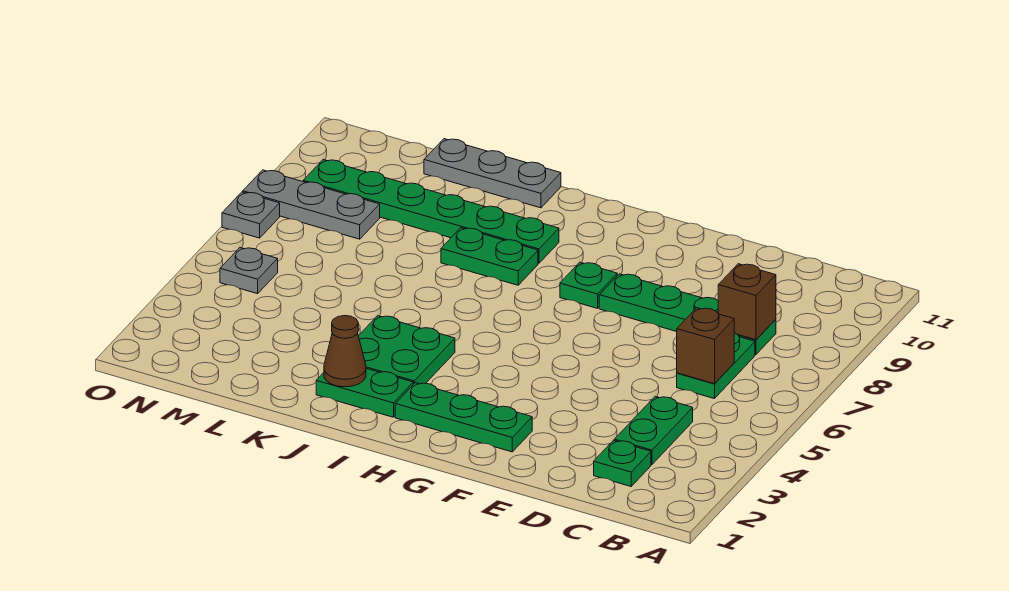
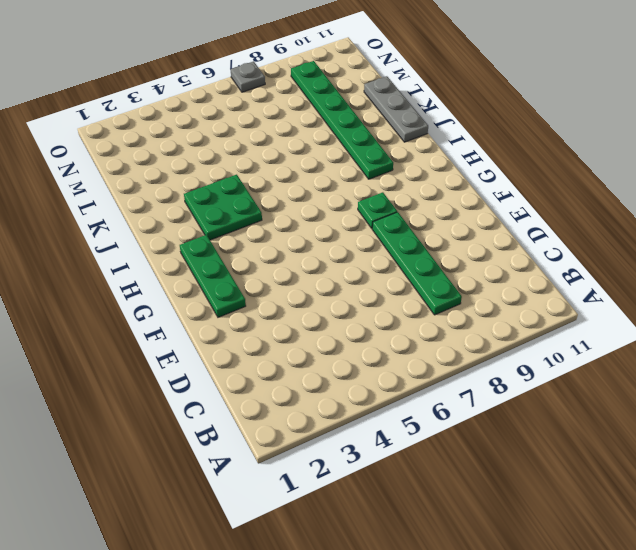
none -> green 1x1 plate [594,440,651,486]
none -> green 1x2 plate [614,396,693,465]
none -> green 1x2 plate [677,333,755,399]

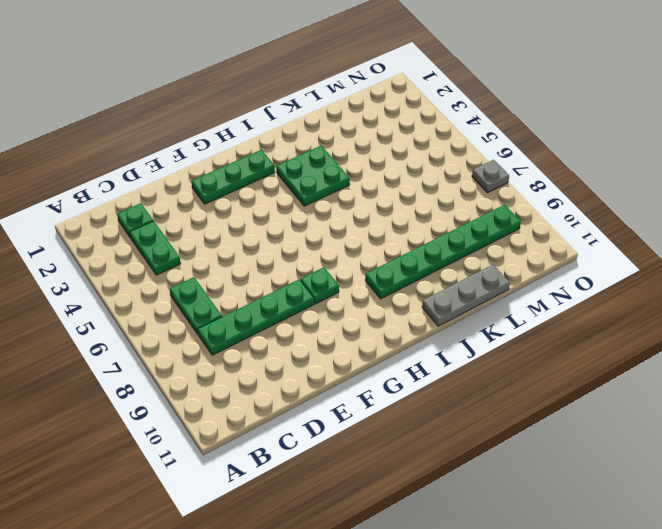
none -> green 1x2 plate [316,368,413,417]
none -> green 1x2 plate [441,228,538,285]
none -> grey 1x3 plate [243,170,380,239]

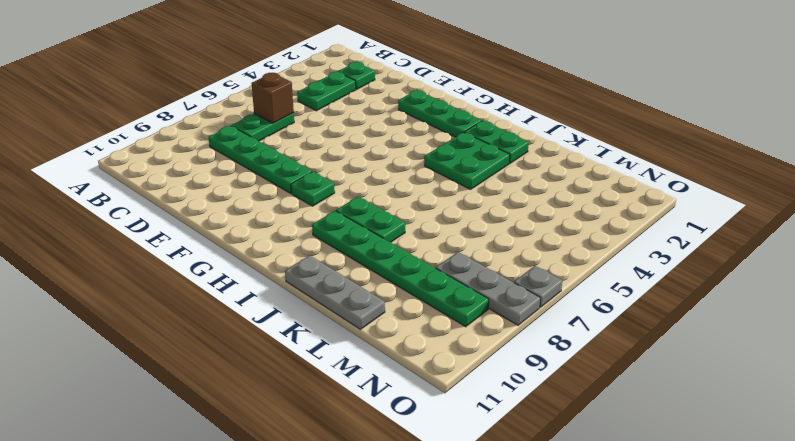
none -> grey 1x1 plate [220,248,278,294]
none -> brown 1x1 brick [718,264,776,340]
none -> brown 1x1 cone [324,316,366,387]

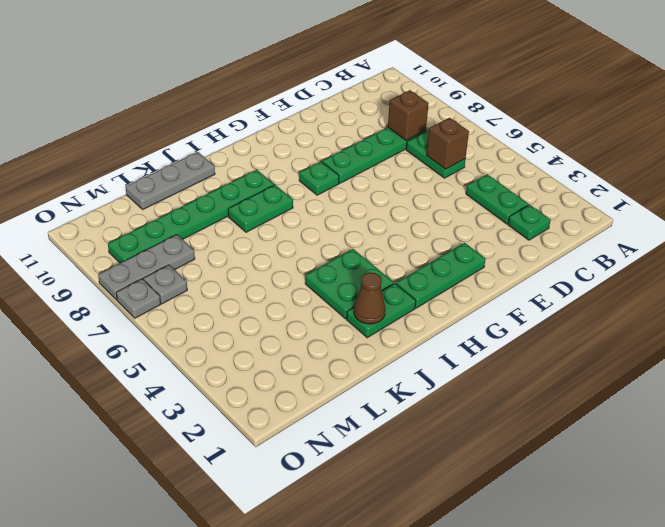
grey 1x1 plate [144,265,187,304] -> grey 1x1 plate moved to [220,248,278,294]

